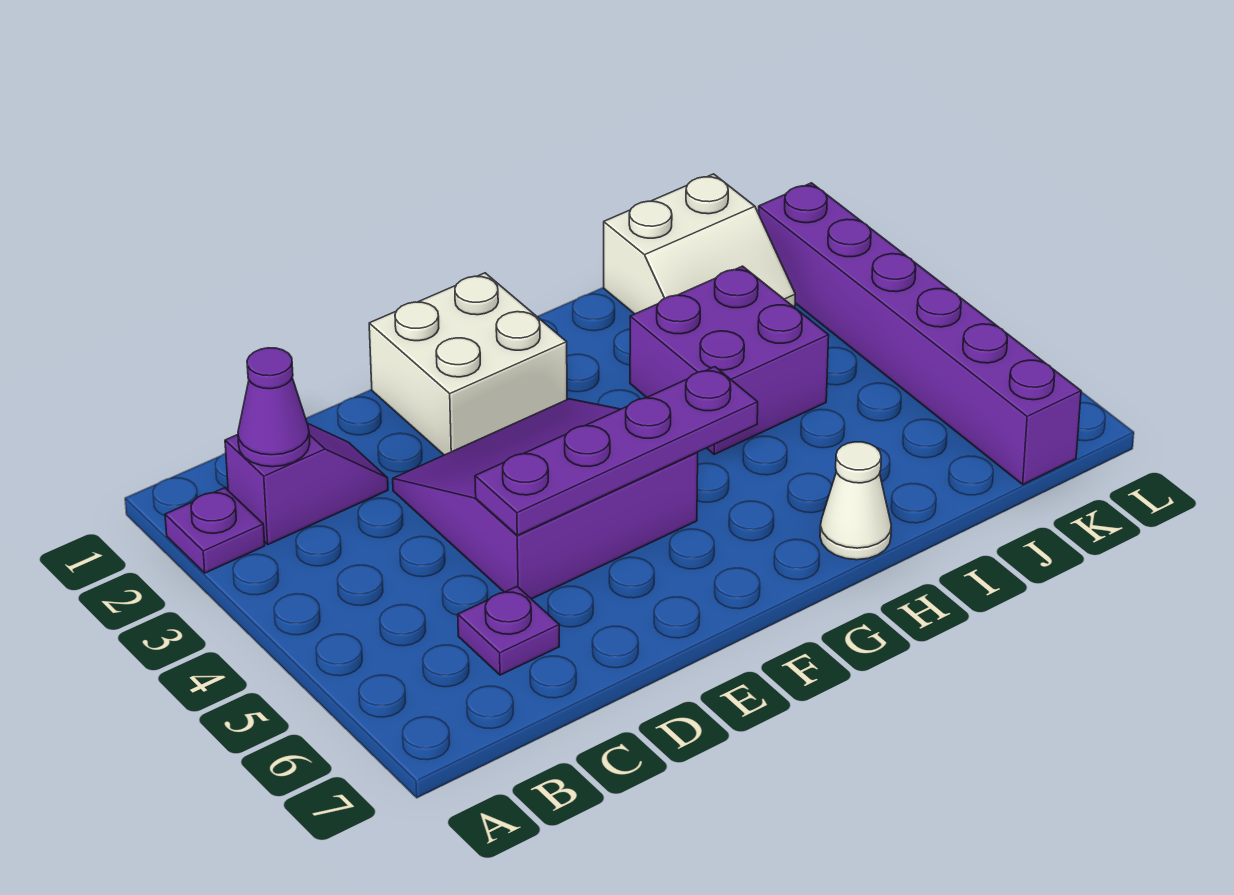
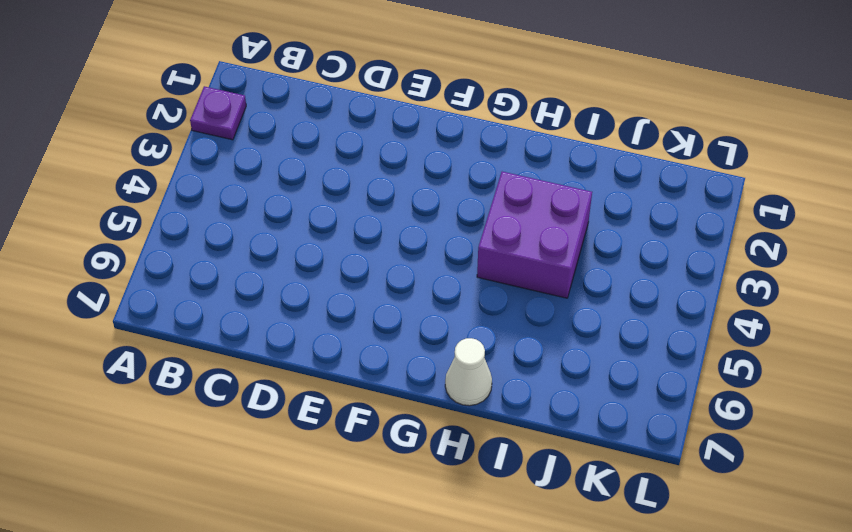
none -> purple 1x2 slope [225,423,388,545]
none -> purple 1x1 plate [458,587,559,675]

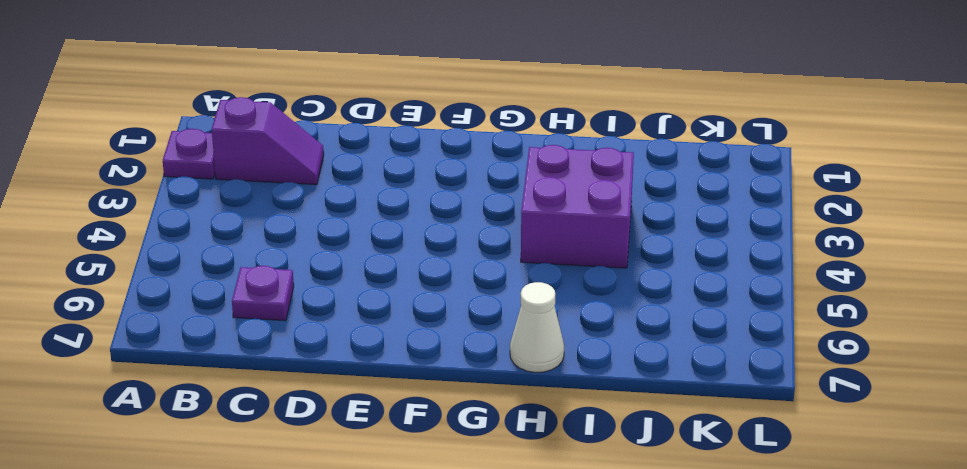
none -> purple 3x3 slope [393,399,698,599]
none -> white 2x2 brick [369,273,567,455]

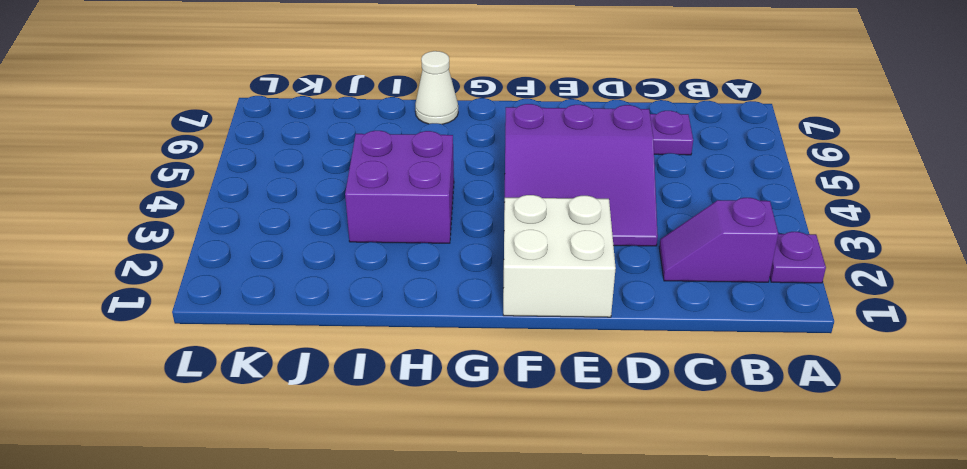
none -> white 2x2 slope [604,174,795,314]
none -> purple 1x6 brick [759,183,1081,484]

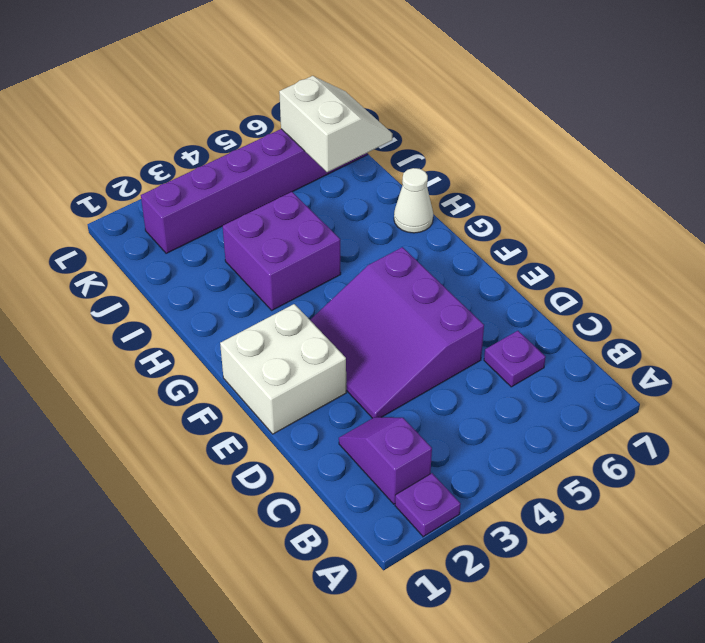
white 2x2 slope [279,76,392,172] -> white 2x2 slope moved to [604,174,795,314]
none -> purple 1x1 cone [238,348,310,467]
none -> purple 1x4 plate [475,367,758,535]

